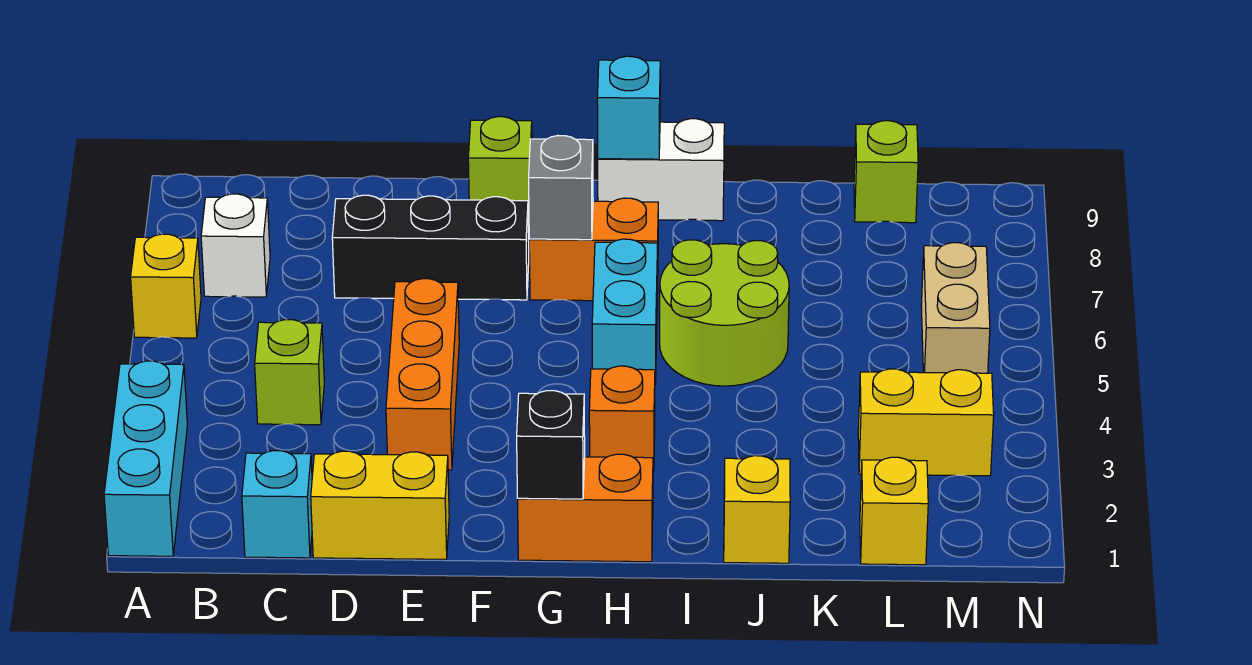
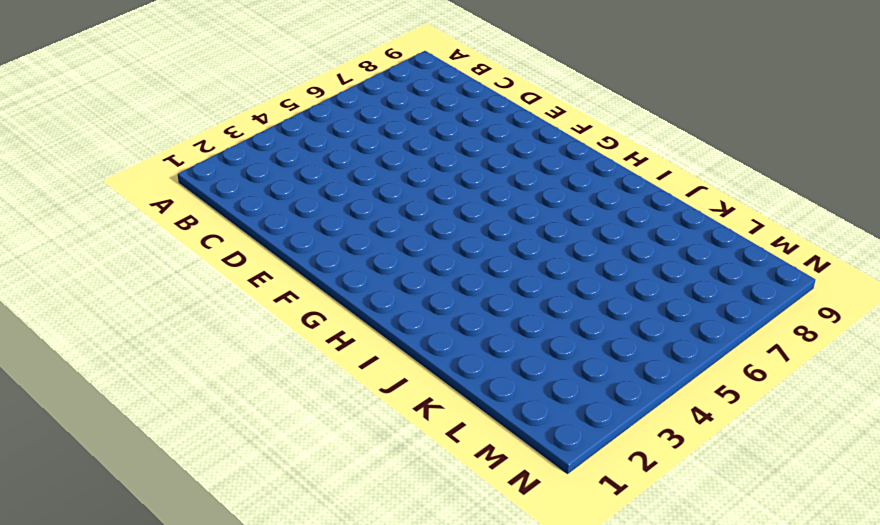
none -> cyan 1x3 brick [104,361,187,556]
none -> yellow 1x1 brick [131,234,201,338]
none -> white 1x1 brick [201,194,270,297]

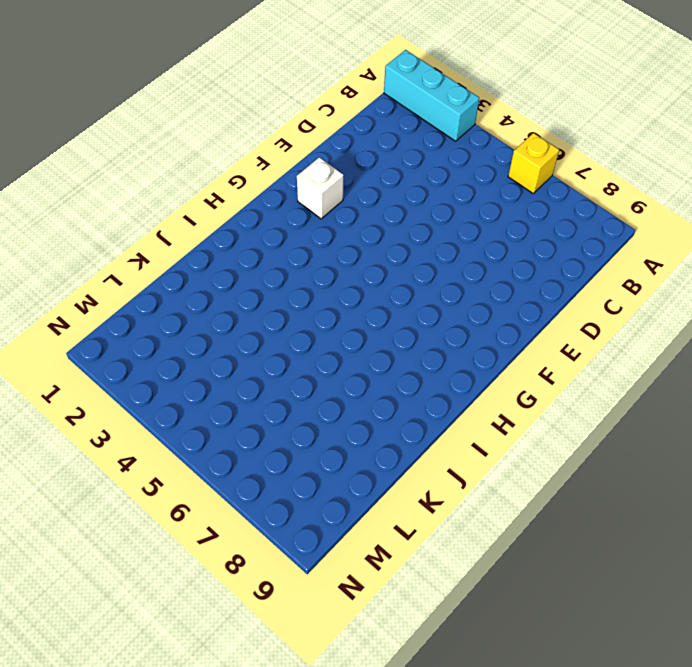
white 1x1 brick [297,157,343,219] -> white 1x1 brick moved to [201,194,270,297]
none -> cyan 1x1 brick [242,451,312,558]
none -> lime 1x1 brick [255,320,324,425]
none -> yellow 1x2 brick [311,451,449,559]

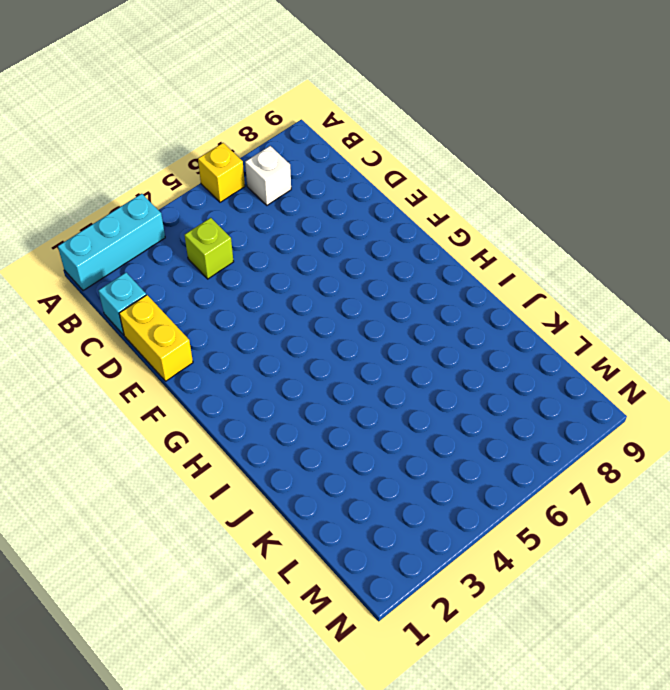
none -> black 1x3 brick [332,195,529,300]
none -> orange 1x3 brick [386,279,459,470]
none -> lime 1x1 brick [468,117,532,219]

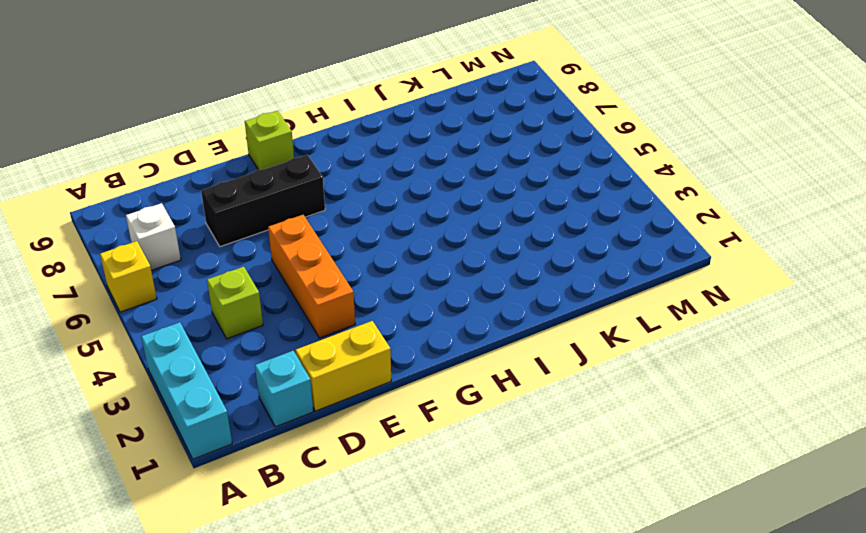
none -> orange 1x2 brick [518,454,653,562]
none -> orange 1x2 brick [529,198,658,301]
none -> orange 1x1 brick [589,366,655,472]

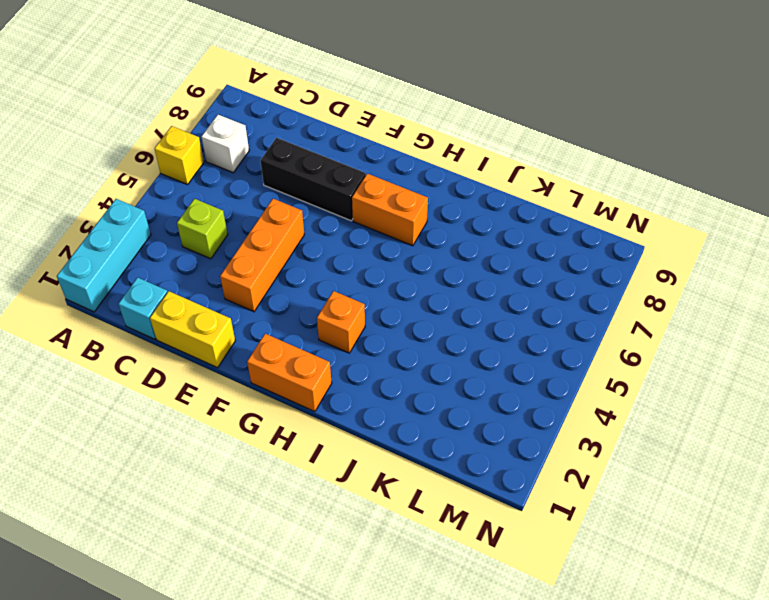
none -> lime 1x1 brick [468,117,532,219]
none -> cyan 1x2 brick [592,239,658,385]
none -> white 1x2 brick [598,119,724,221]

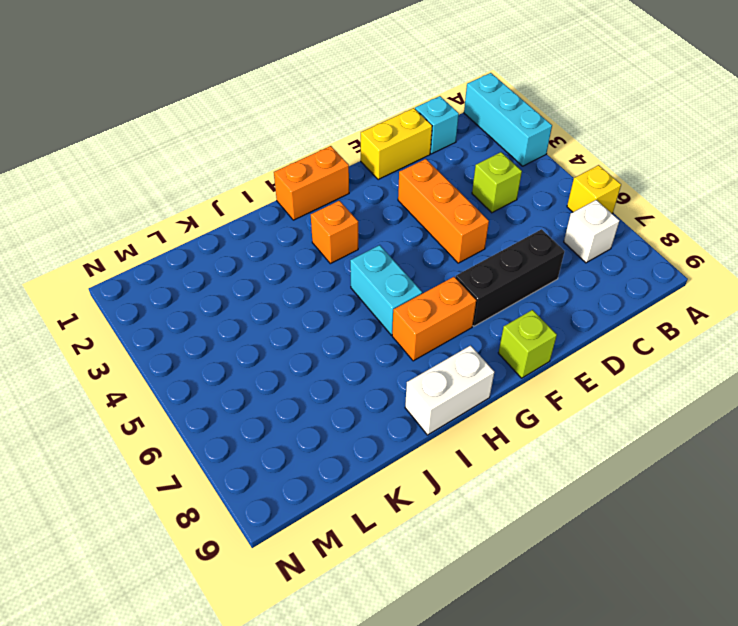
none -> lime 2x2 round brick [660,240,789,386]
none -> yellow 1x1 brick [724,456,790,563]
none -> yellow 1x1 brick [860,457,928,565]

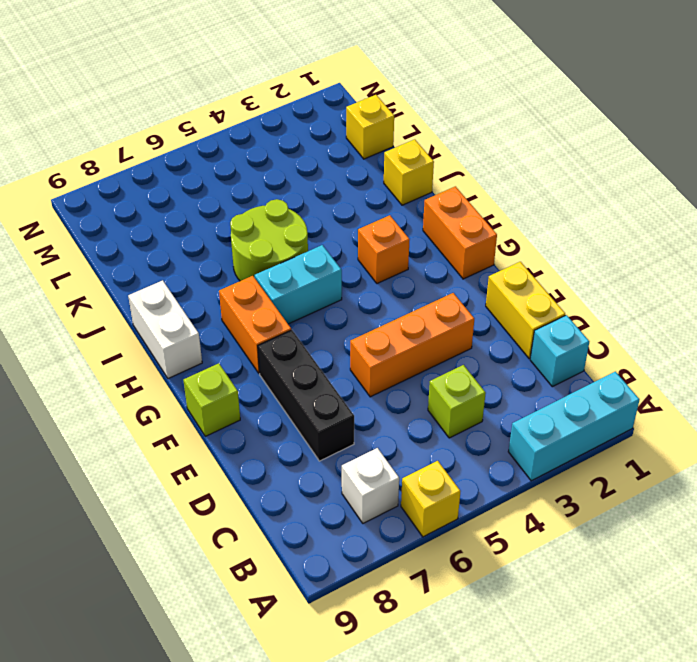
none -> yellow 1x2 brick [858,369,994,476]
none -> lime 1x1 brick [854,121,918,223]
none -> tan 1x2 brick [921,243,990,373]

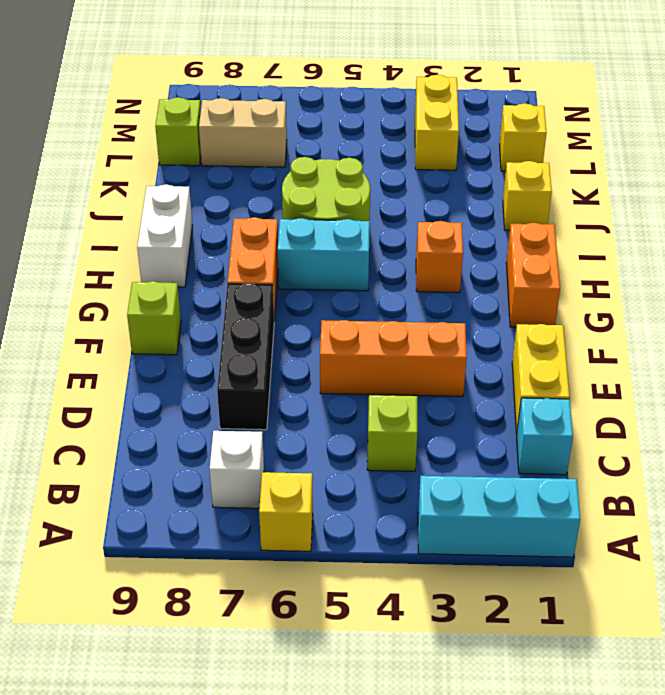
tan 1x2 brick [199,98,287,167] -> tan 1x2 brick moved to [921,243,990,373]
none -> black 1x1 brick [517,391,585,499]
none -> grey 1x1 brick [529,136,593,240]
none -> cyan 1x1 brick [597,56,660,159]

